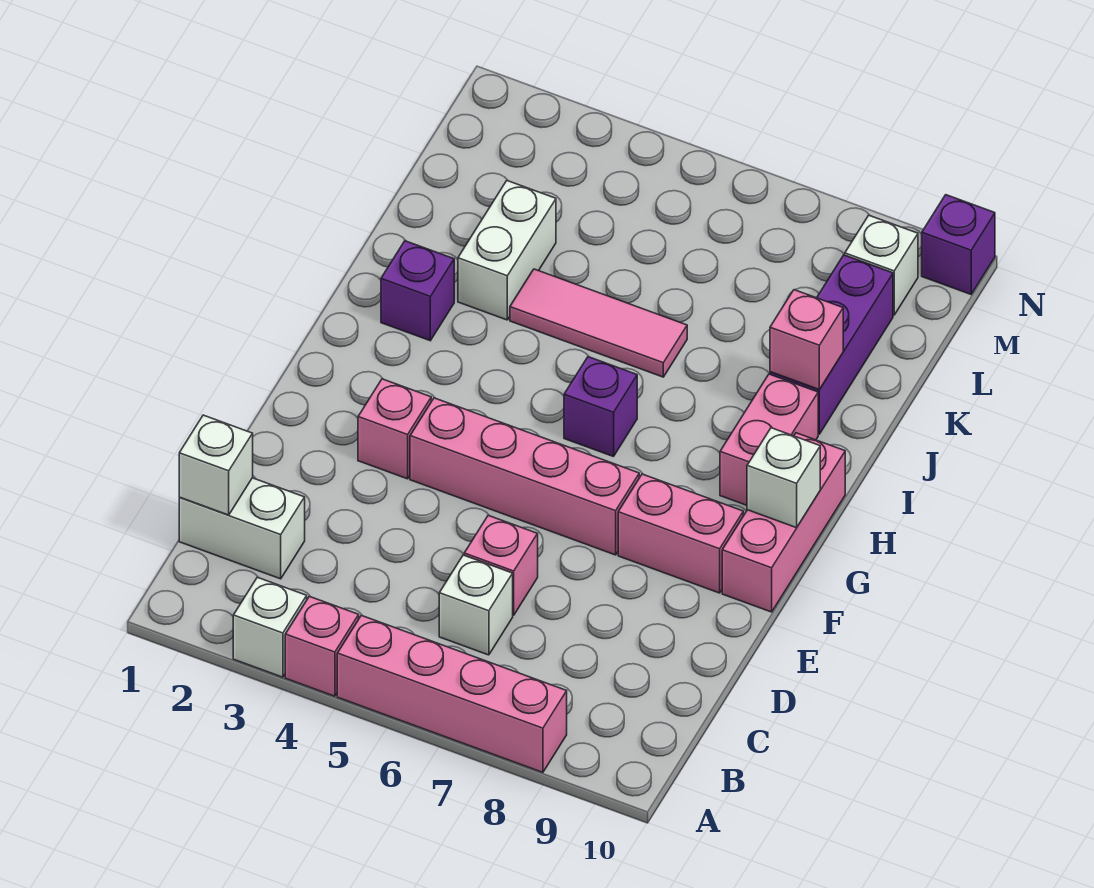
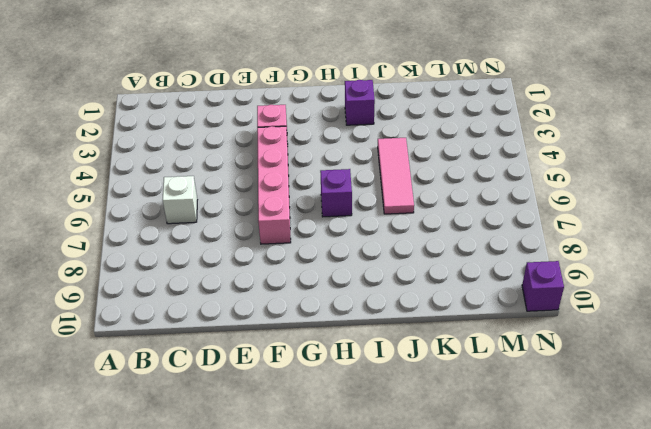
none -> white 1x1 brick [233,577,307,677]
none -> pink 1x1 brick [285,596,359,696]
none -> pink 1x4 brick [337,615,567,772]

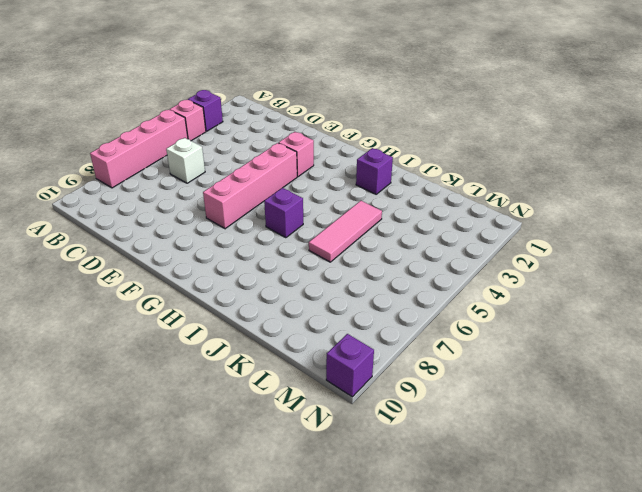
purple 1x1 brick [188,90,223,131] -> white 1x1 brick [233,577,307,677]
none -> white 1x2 brick [179,478,305,579]
none -> pink 1x1 brick [464,515,538,615]
none -> pink 1x2 brick [618,474,743,593]

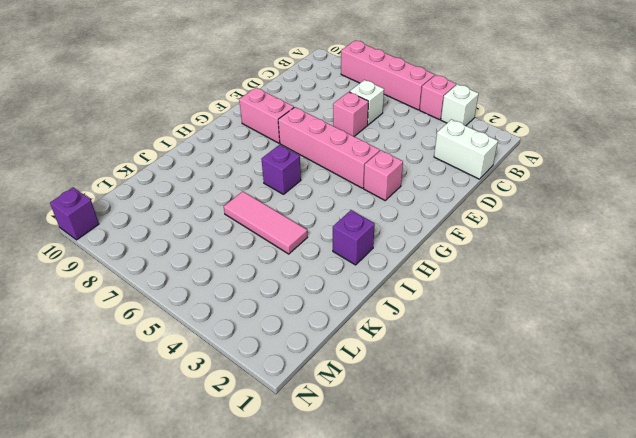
none -> pink 1x3 brick [722,433,845,612]
none -> pink 1x2 brick [720,374,818,505]
none -> white 1x2 brick [458,181,556,320]

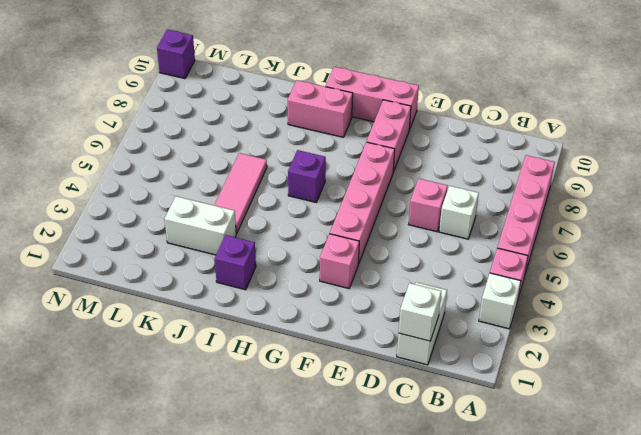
none -> purple 1x3 brick [770,255,893,434]
none -> white 1x1 brick [845,215,918,315]
none -> white 1x1 brick [747,428,820,528]

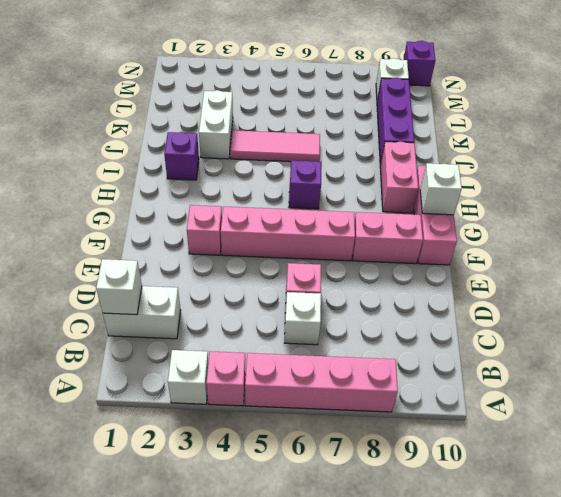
none -> pink 1x1 brick [770,290,843,390]

